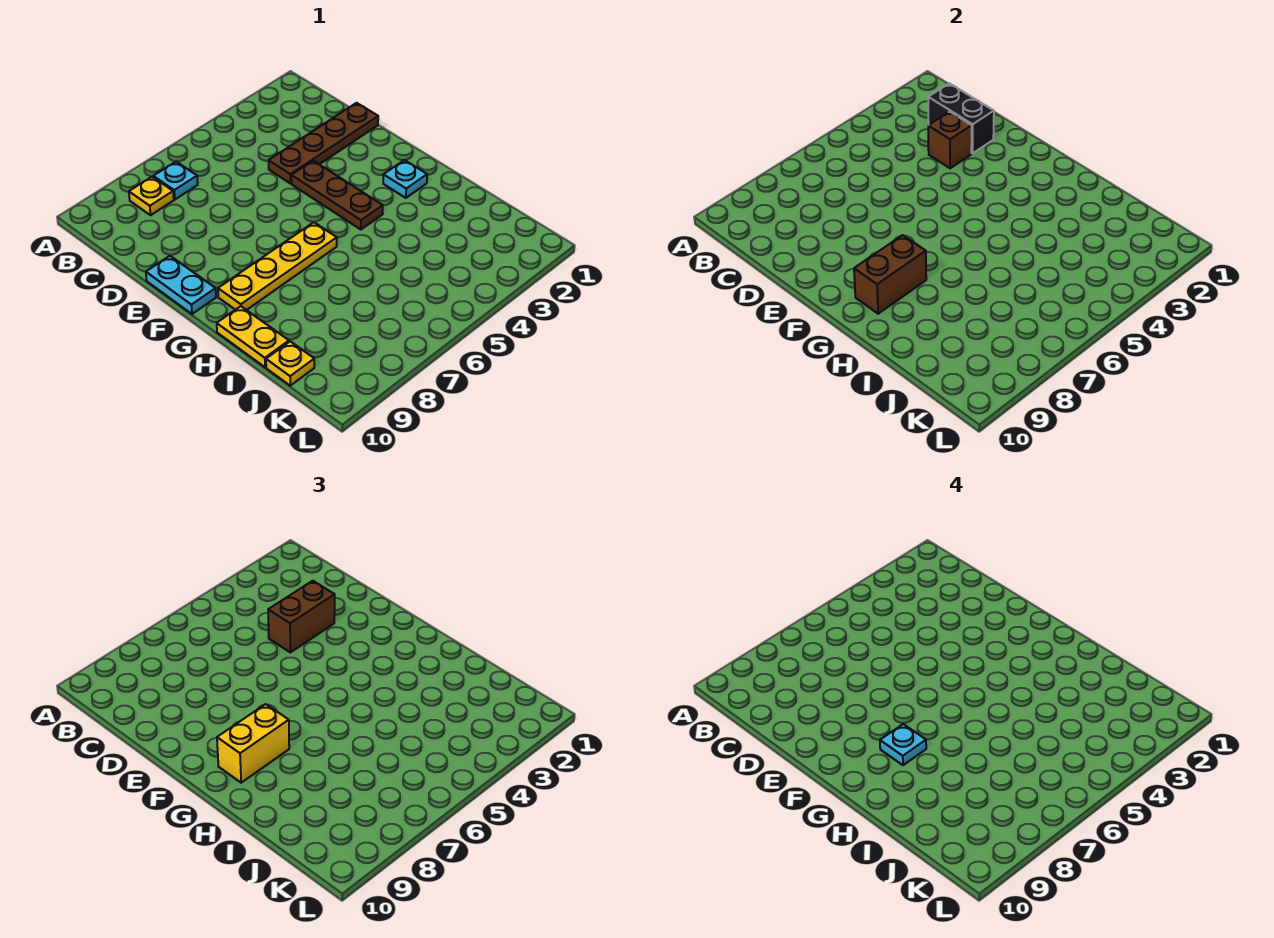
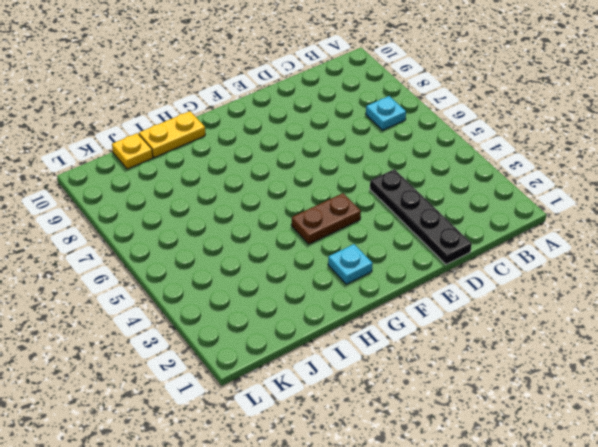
black 1x4 plate [370,169,472,264] -> brown 1x4 plate [269,103,378,183]
brown 1x2 plate [291,193,361,244] -> brown 1x3 plate [291,161,383,230]
none -> yellow 1x1 plate [129,177,174,215]
none -> cyan 1x2 plate [146,256,216,314]
none -> yellow 1x4 plate [218,222,337,310]

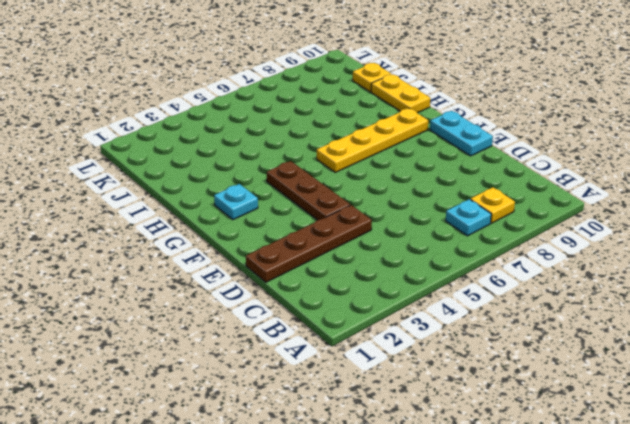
none -> black 1x2 brick [928,83,994,153]
none -> brown 1x1 brick [928,112,972,168]
none -> brown 1x2 brick [854,235,926,314]

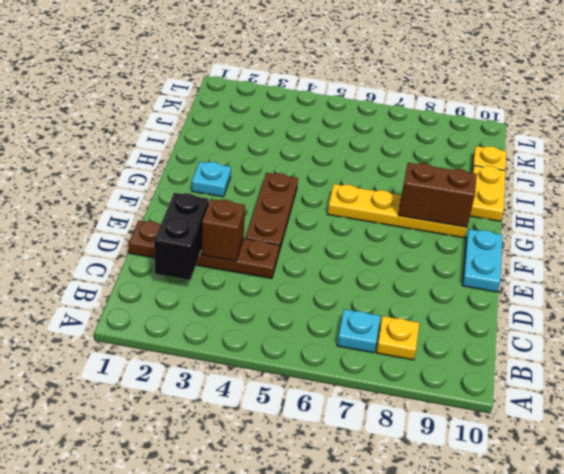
none -> brown 1x2 brick [268,581,335,652]
none -> yellow 1x2 brick [217,704,289,783]
none -> cyan 1x1 plate [880,724,926,765]

